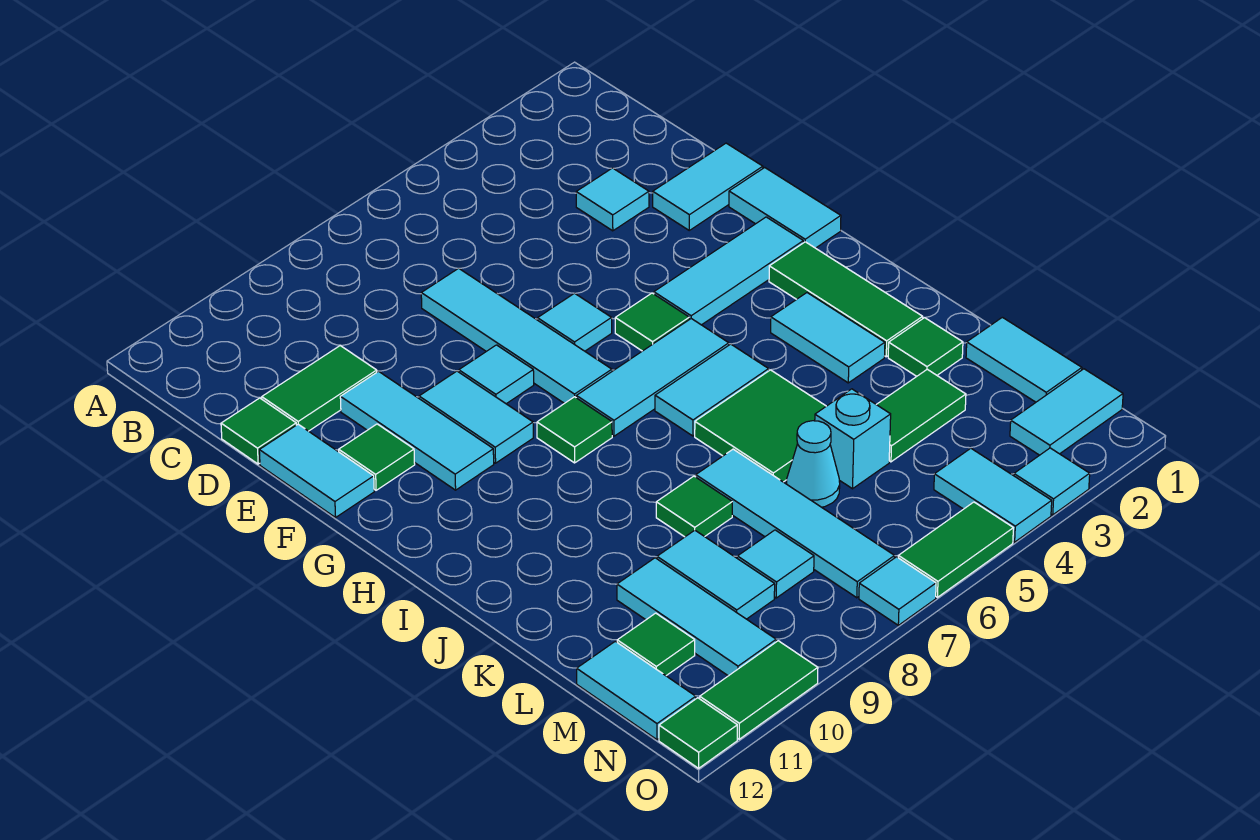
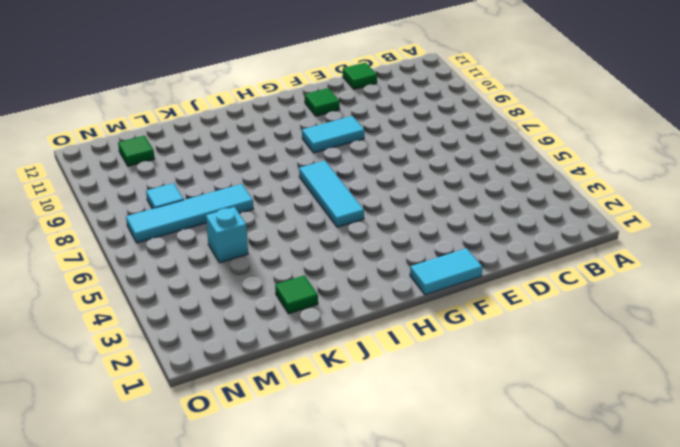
none -> cyan 1x1 tile [576,168,649,231]
none -> cyan 1x4 tile [421,268,612,403]
none -> green 1x2 tile [262,346,377,431]
none -> cyan 1x2 tile [653,143,763,230]

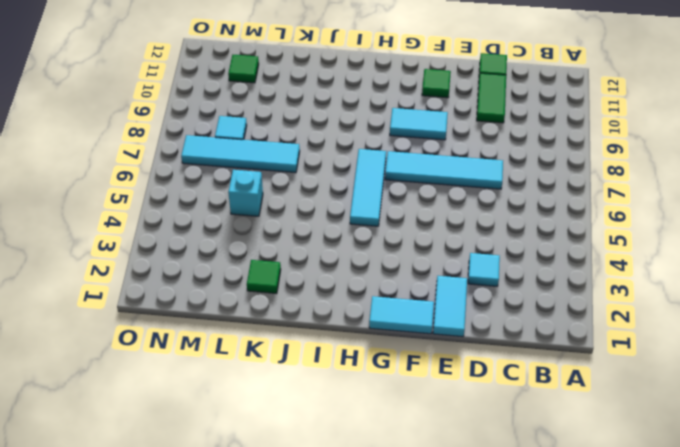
none -> cyan 1x3 tile [340,371,494,490]
none -> cyan 1x2 tile [259,424,374,518]
none -> cyan 1x1 tile [538,293,612,351]
none -> cyan 1x1 tile [459,345,534,404]

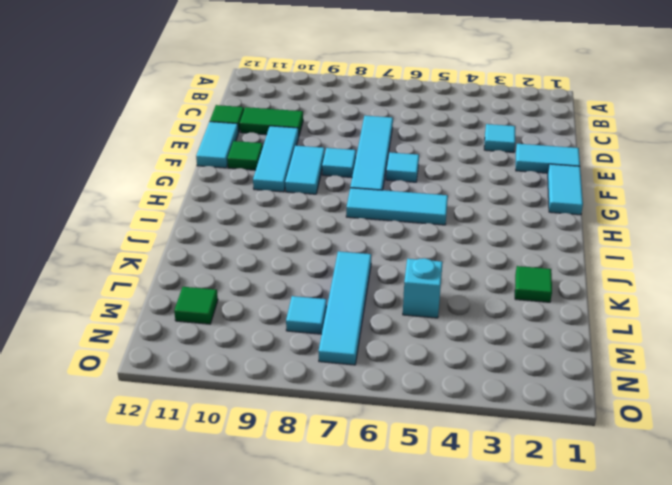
none -> cyan 1x3 tile [654,217,803,325]
none -> green 1x1 tile [615,293,689,351]
none -> green 1x3 tile [769,242,923,357]
none -> green 1x1 tile [537,397,612,463]

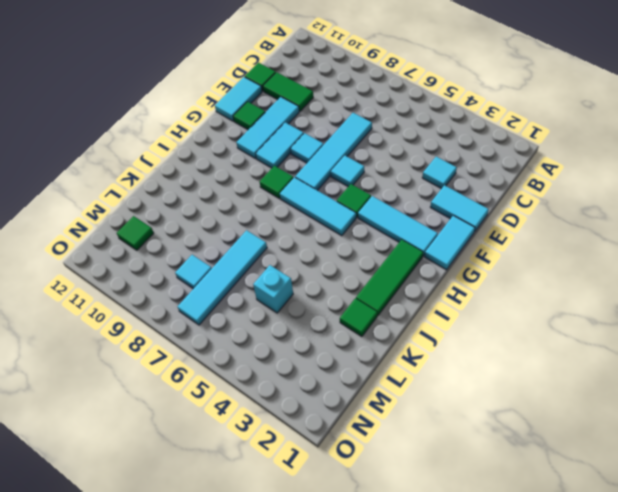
none -> cyan 1x2 tile [771,293,885,383]
none -> cyan 1x2 tile [655,344,769,436]
none -> green 2x2 tile [695,370,826,482]
none -> green 1x1 tile [656,476,732,537]

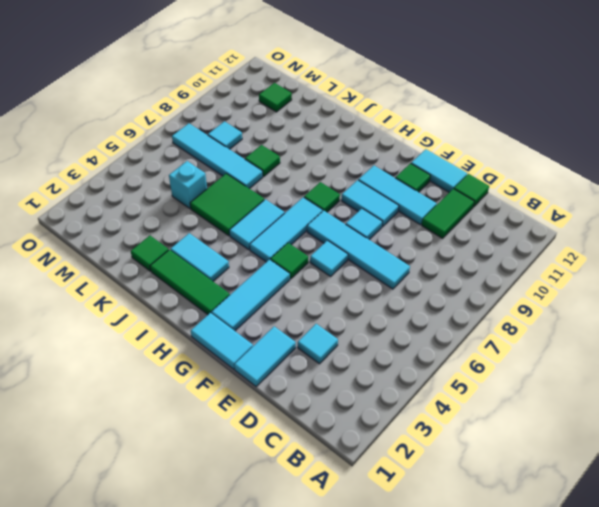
none -> cyan 1x2 tile [966,317,1082,402]
none -> green 1x2 tile [876,369,966,462]
none -> cyan 1x1 cone [786,421,840,507]
none -> cyan 1x2 tile [657,530,775,619]

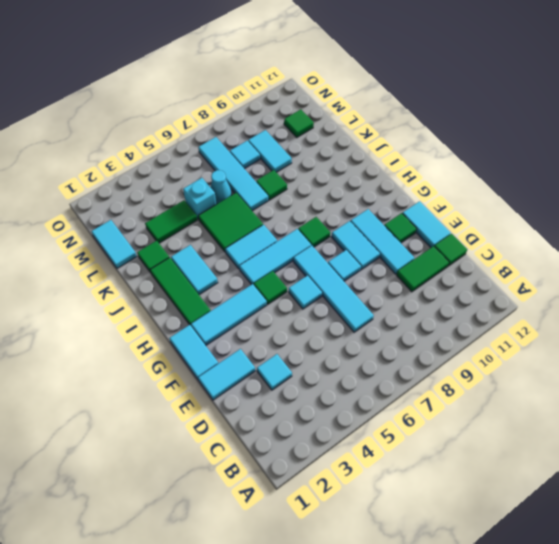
none -> cyan 1x3 tile [617,558,776,676]
none -> cyan 1x2 tile [577,641,696,740]
none -> cyan 1x2 tile [1010,369,1123,455]
none -> cyan 1x2 tile [934,448,1052,542]

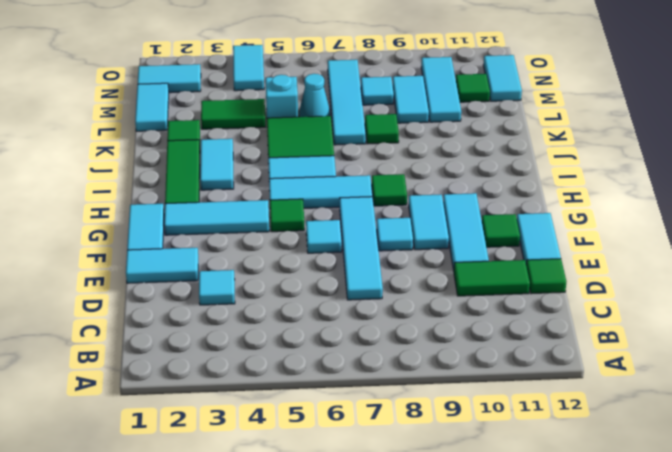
none -> cyan 1x1 tile [1014,448,1090,515]
none -> green 1x2 tile [898,502,1013,597]
none -> cyan 1x1 tile [859,557,936,625]
none -> green 1x2 tile [700,641,818,739]

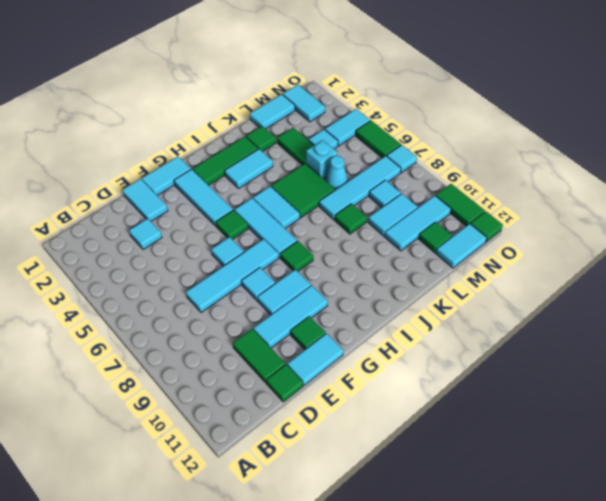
cyan 1x1 tile [308,129,338,149] -> cyan 1x1 tile moved to [1014,448,1090,515]

